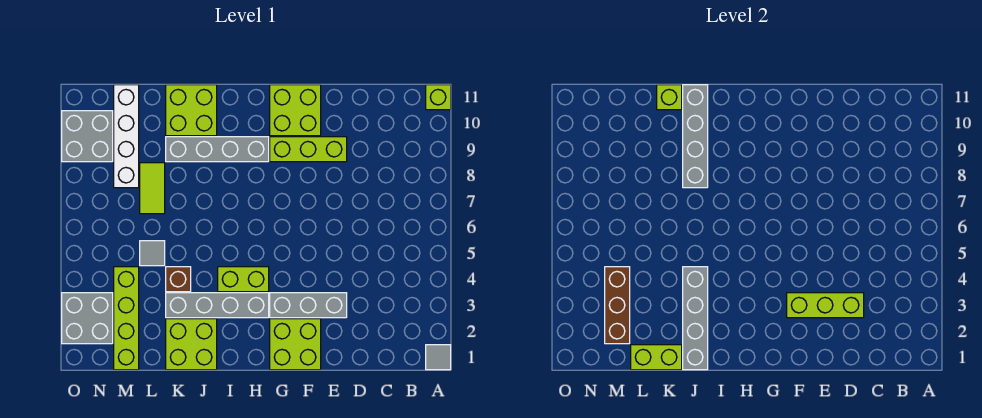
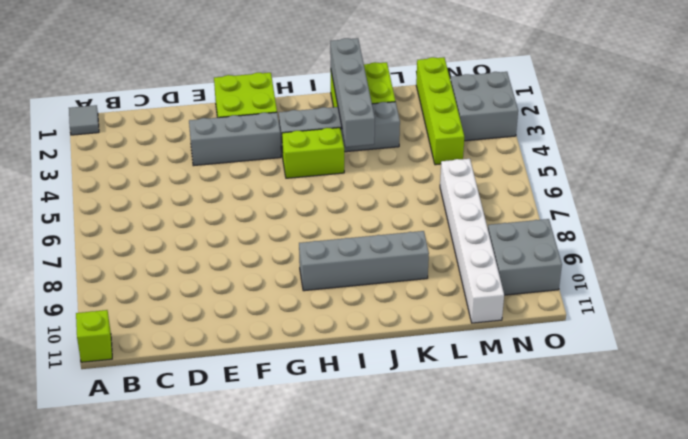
white 1x6 brick [440,159,504,323] -> white 1x4 brick [114,85,139,188]
none -> lime 1x3 brick [270,137,347,162]
none -> lime 2x2 brick [270,85,321,136]
none -> lime 2x2 brick [166,85,217,136]

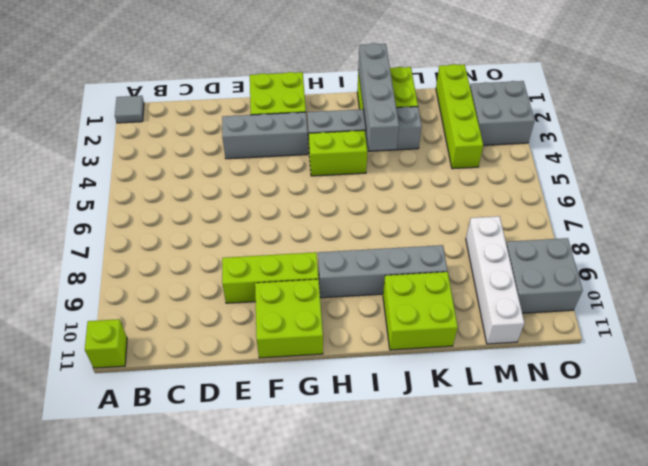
none -> brown 1x1 brick [166,267,191,292]
none -> grey 1x1 tile [140,241,165,266]
none -> lime 1x2 tile [140,163,165,214]

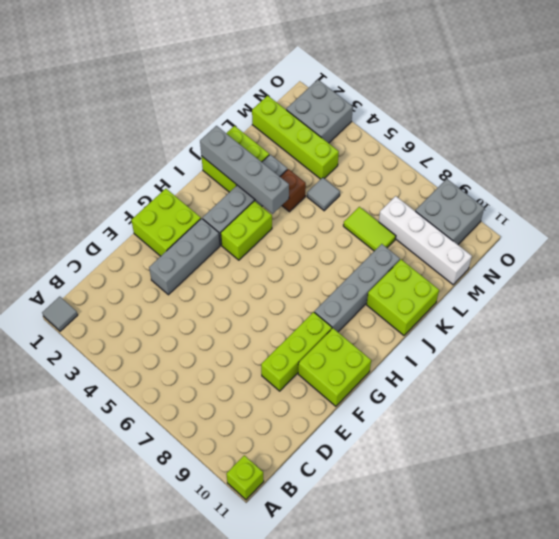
none -> lime 1x3 brick [787,293,864,318]
none -> grey 1x4 brick [683,85,708,188]
none -> lime 1x2 brick [631,345,682,370]

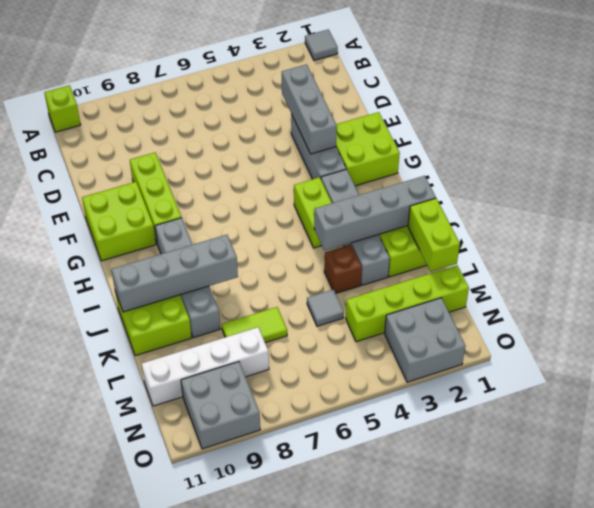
grey 1x3 brick [282,64,337,154] -> lime 1x3 brick [787,293,864,318]
none -> lime 1x1 brick [657,85,682,110]
none -> brown 1x3 brick [605,267,630,344]

